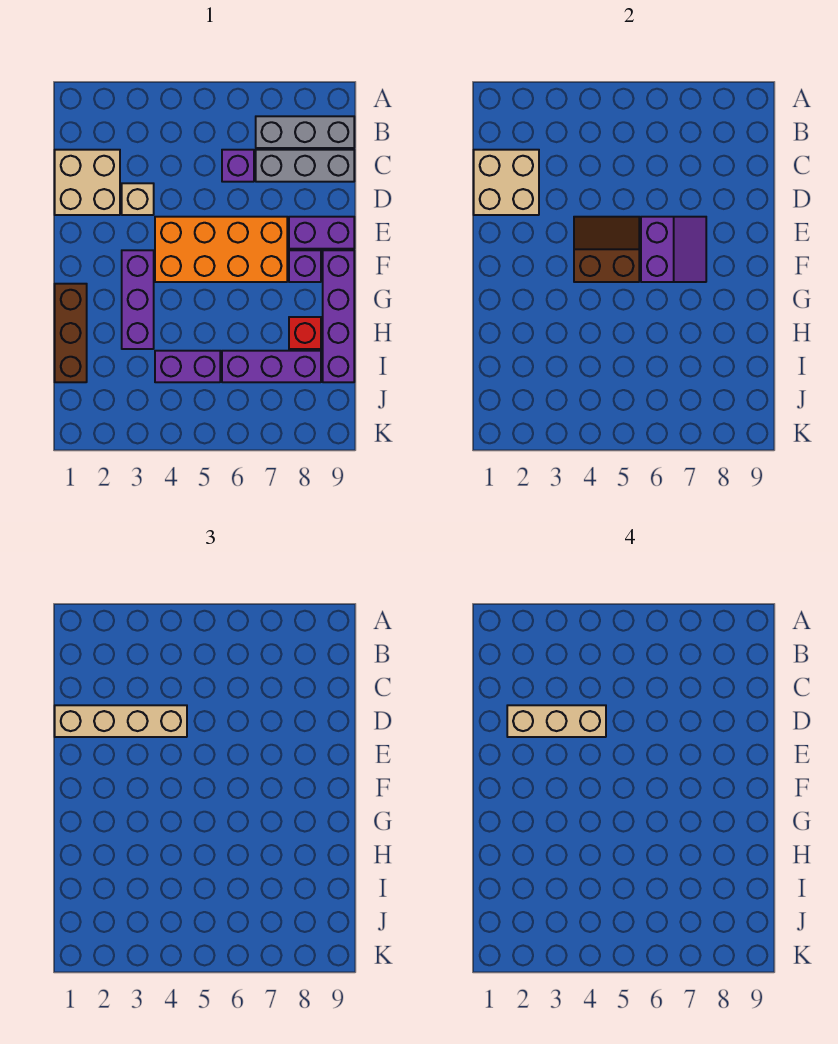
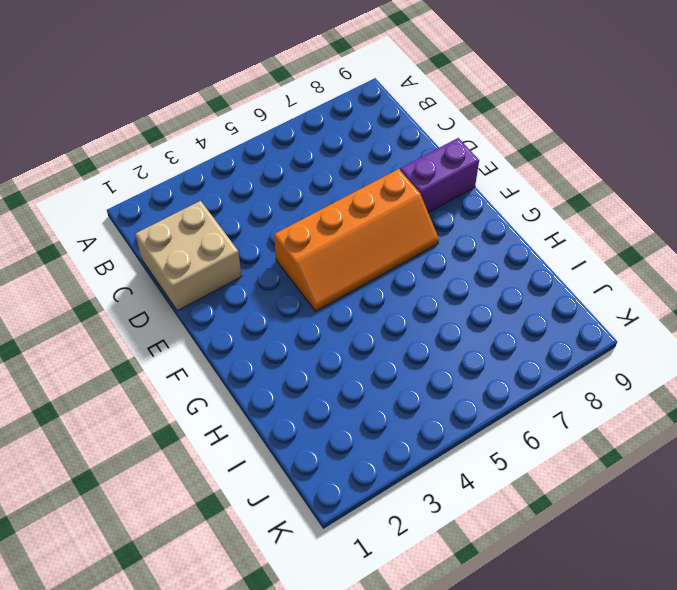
orange 2x4 slope [274,169,439,311] -> orange 2x4 brick [155,217,287,282]
none -> grey 1x3 brick [256,116,354,148]
none -> purple 1x1 brick [222,150,254,182]
none -> grey 1x3 brick [256,150,354,182]

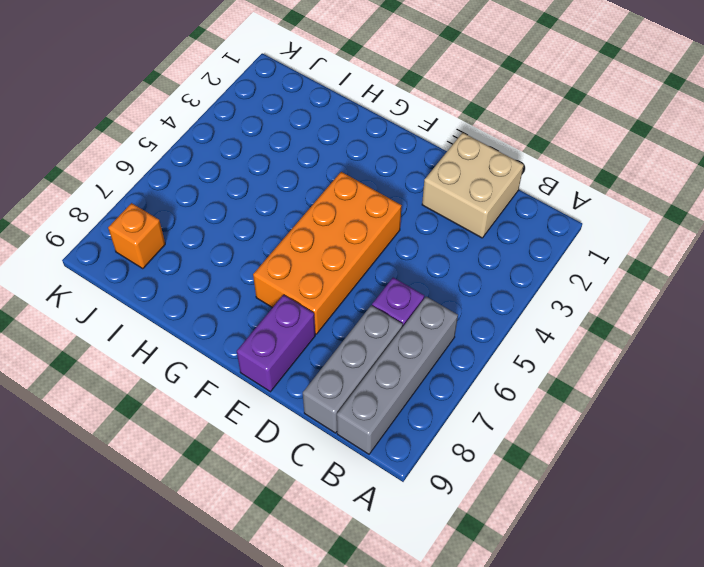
grey 1x4 brick [337,297,458,454] -> grey 1x3 brick [256,116,354,148]
orange 1x1 brick [108,203,165,269] -> none
none -> tan 1x1 brick [122,183,154,215]
none -> purple 1x3 brick [122,250,154,349]
none -> purple 1x1 brick [289,250,321,282]

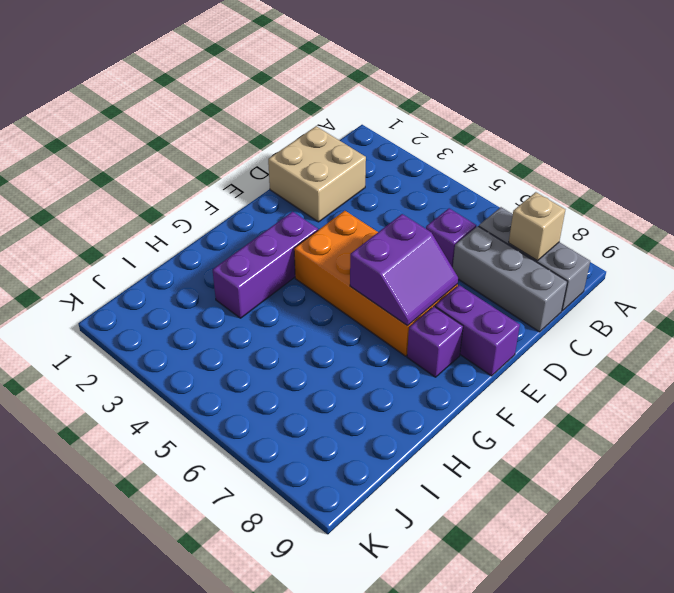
tan 1x1 brick [509,192,565,261] -> tan 1x1 brick moved to [122,183,154,215]
none -> purple 1x4 brick [323,250,354,382]
none -> brown 1x3 brick [55,284,87,382]
none -> red 1x1 brick [289,317,321,349]

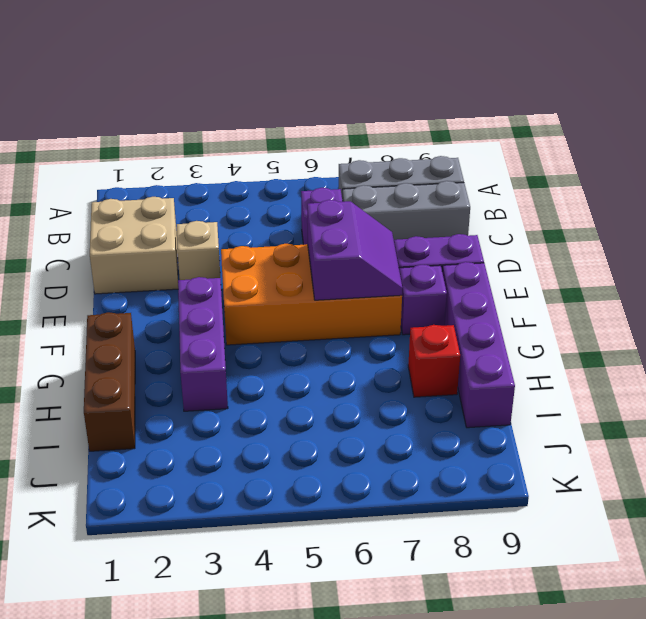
none -> purple 1x2 brick [155,351,220,382]
none -> purple 1x3 brick [222,351,321,382]
none -> tan 2x2 brick [474,150,539,215]

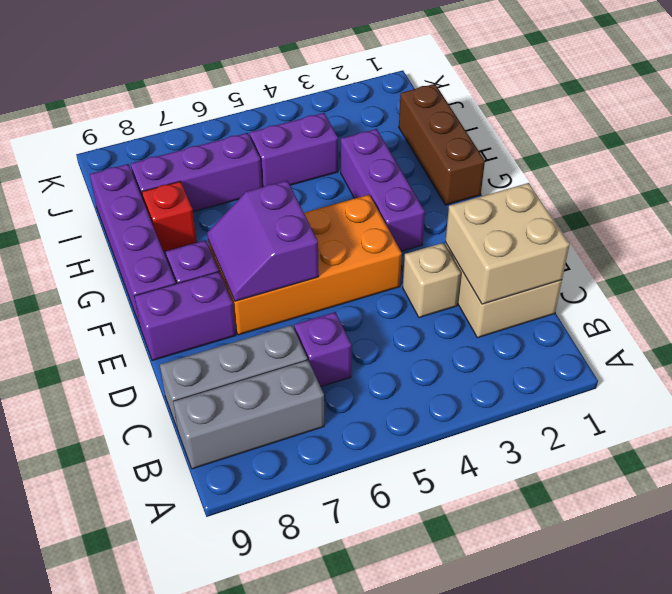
none -> brown 2x2 slope [574,217,639,282]
none -> tan 1x4 brick [55,705,187,737]
none -> tan 1x3 brick [507,705,606,737]

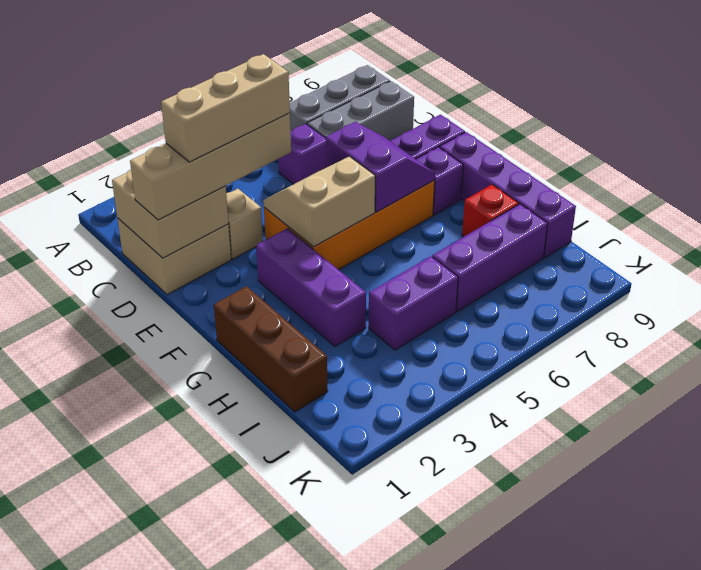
tan 2x2 slope [263,156,375,247] -> brown 2x2 slope [574,217,639,282]

